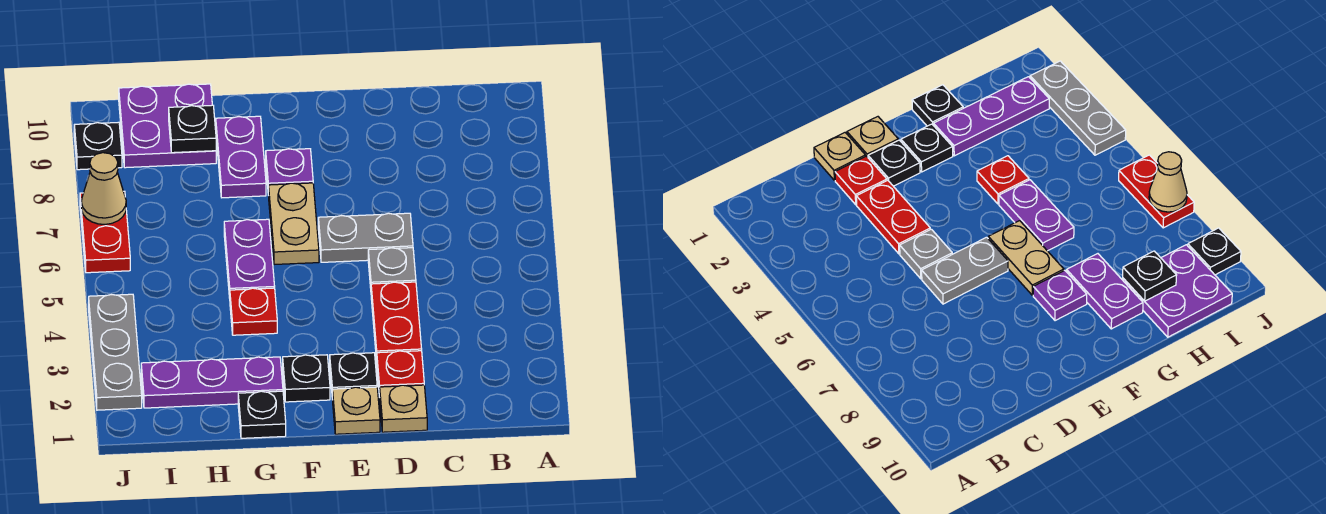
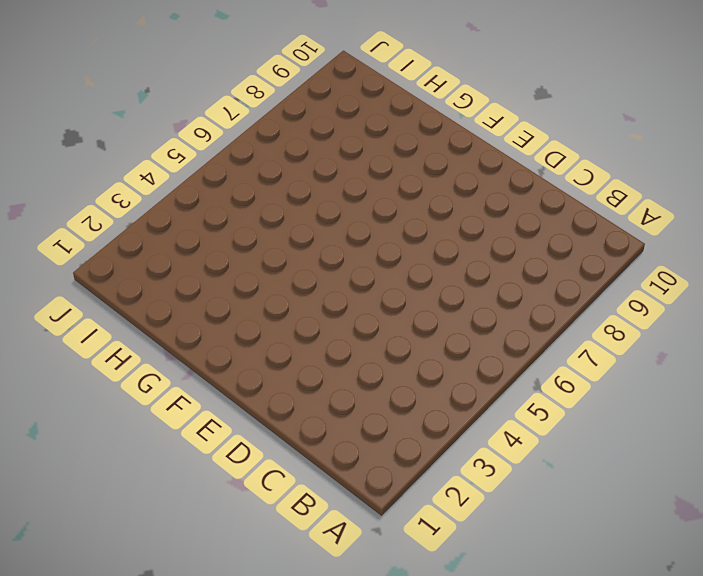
none -> tan 1x1 plate [380,385,427,432]
none -> red 1x1 plate [377,351,424,397]
none -> red 1x2 plate [371,282,422,361]

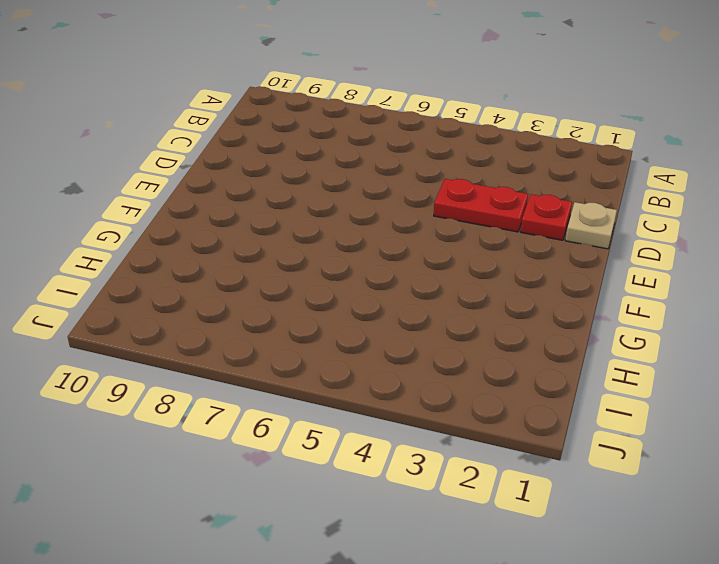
none -> grey 1x1 plate [368,248,416,288]
none -> grey 1x2 plate [318,213,413,262]
none -> tan 1x1 plate [333,387,380,434]

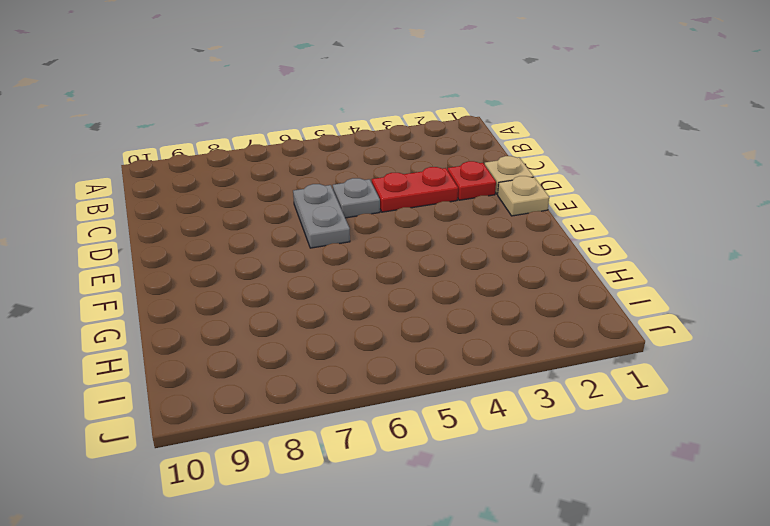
none -> black 1x1 plate [330,353,377,400]
none -> black 1x1 plate [283,355,330,402]
none -> tan 1x2 plate [269,183,319,265]

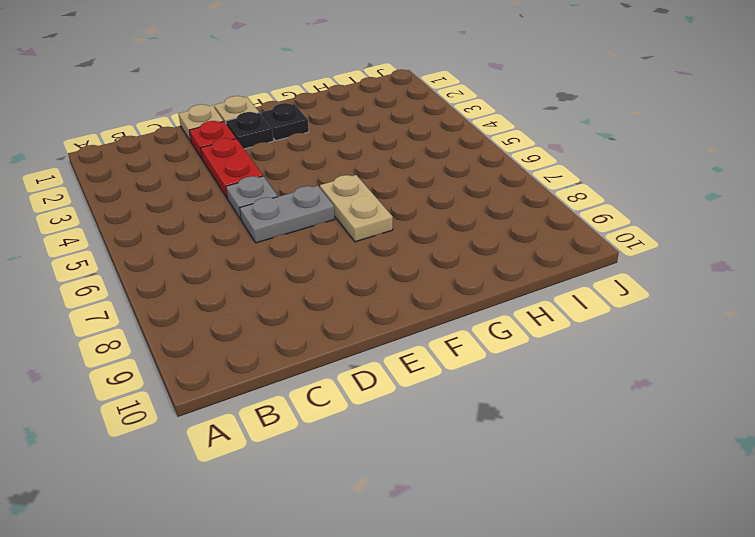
none -> purple 1x1 plate [266,149,313,195]
none -> black 1x1 plate [238,391,286,438]
none -> purple 1x3 plate [141,357,283,408]

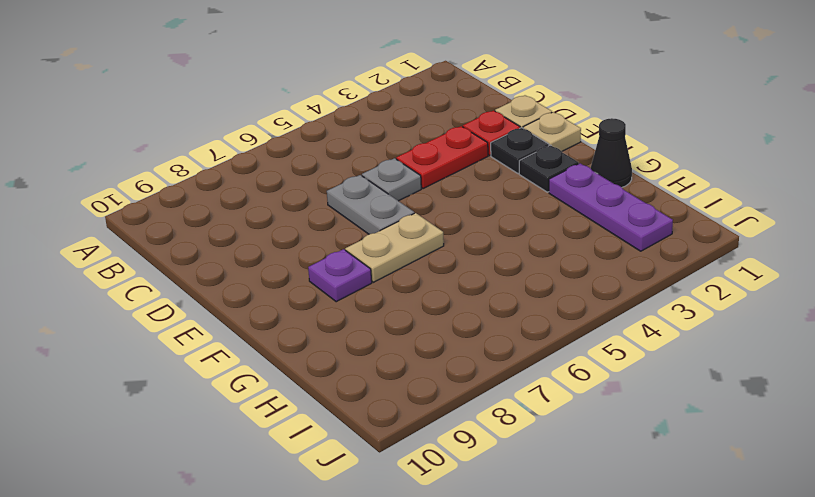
black 1x1 cone [591,118,632,187] -> black 1x1 plate [238,391,286,438]
none -> red 1x1 plate [230,288,277,335]
none -> purple 1x2 plate [224,219,275,298]
none -> purple 1x2 plate [216,116,266,198]

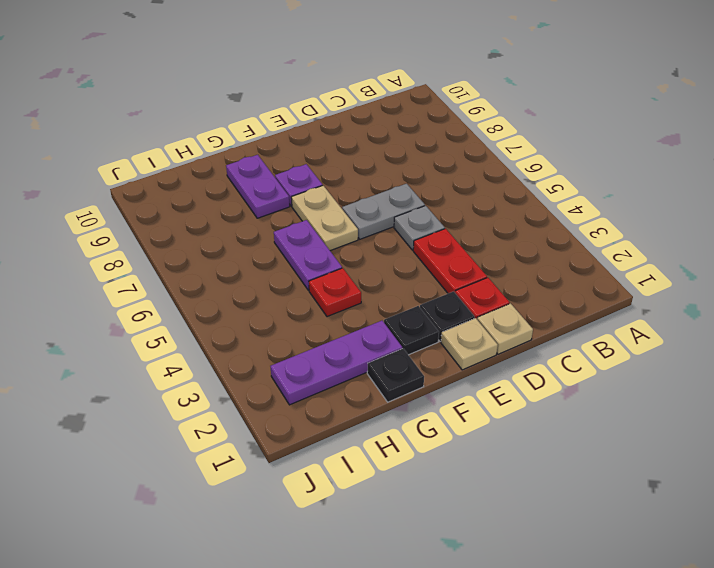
none -> purple 2x2 plate [119,84,216,168]
none -> grey 1x3 plate [89,294,142,410]
none -> red 1x2 plate [80,191,130,273]

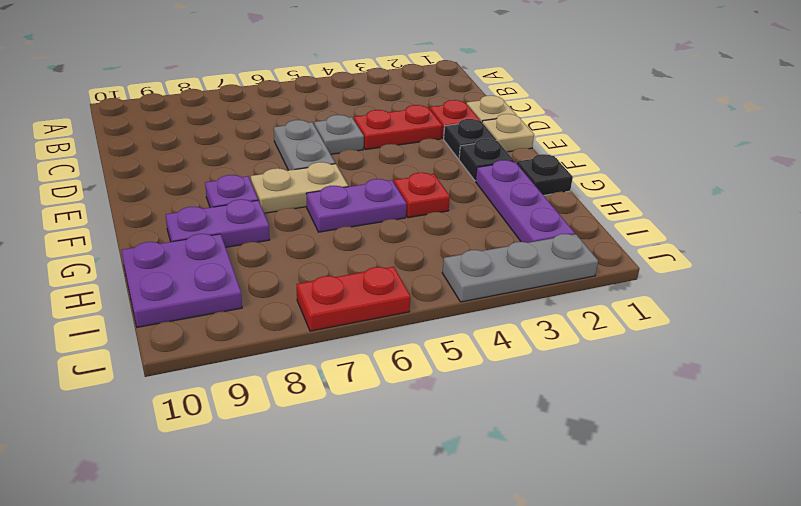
none -> black 1x1 plate [74,122,122,170]
none -> black 1x1 plate [169,105,216,153]
none -> tan 1x1 cone [81,153,126,224]

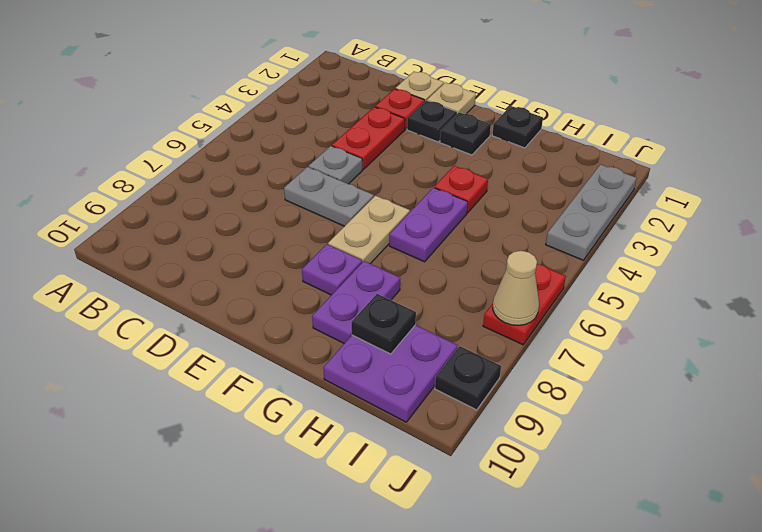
none -> purple 1x3 plate [141,357,283,408]

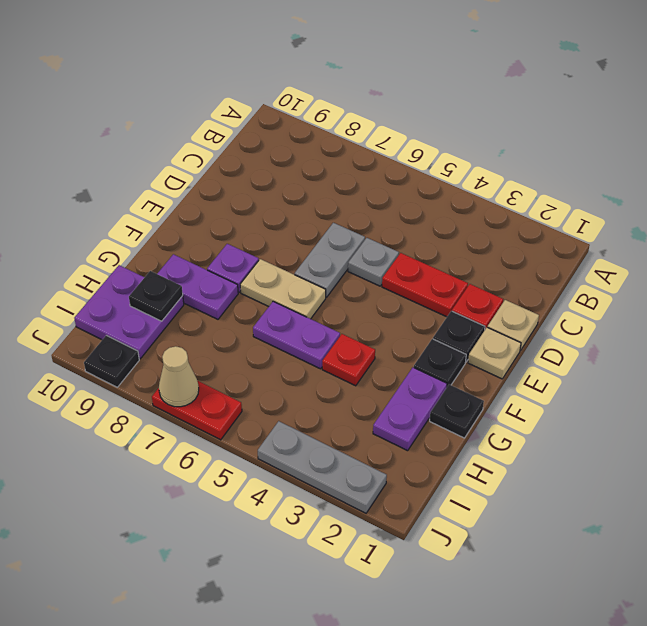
purple 1x2 plate [373,367,447,451] -> purple 1x3 plate [141,357,283,408]

